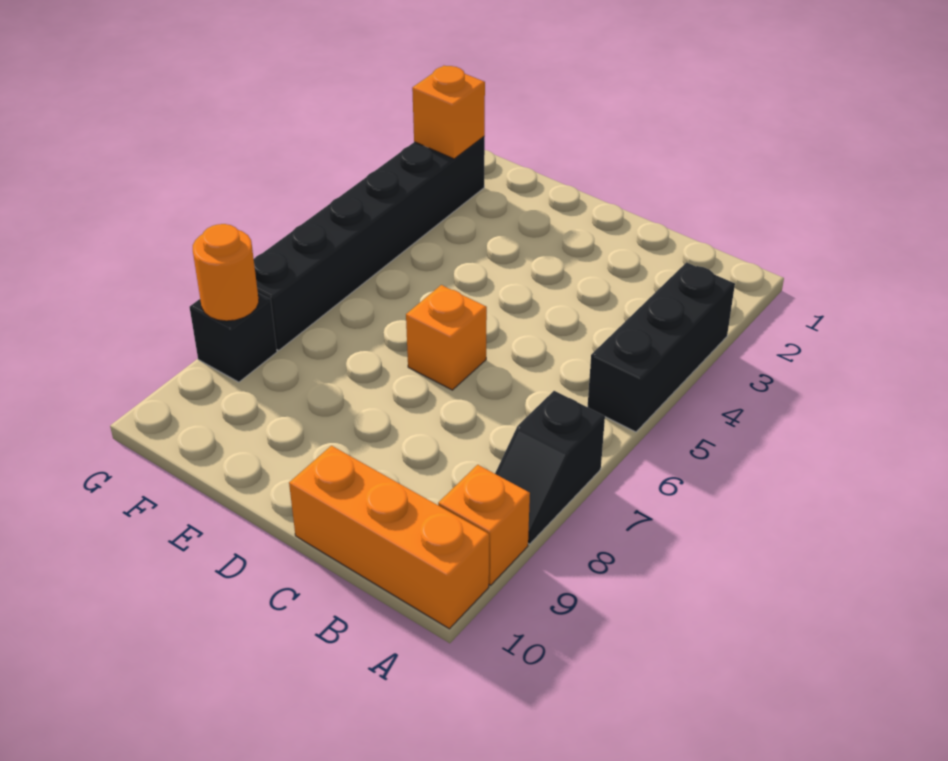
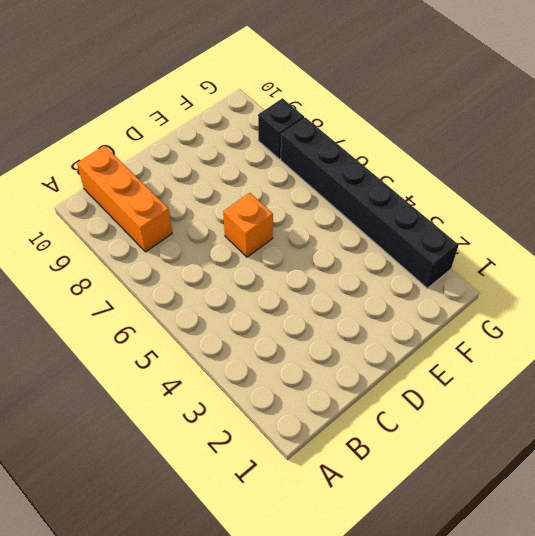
orange 1x3 brick [77,146,172,252] -> orange 1x3 brick turned to [289,446,489,629]
none -> black 1x3 brick [588,262,735,432]
none -> black 1x2 slope [495,391,605,544]

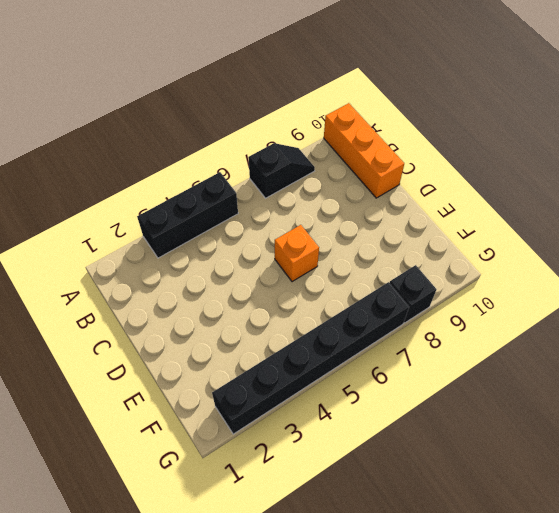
none -> orange 1x1 brick [438,465,530,585]
none -> orange 1x1 brick [412,66,485,159]

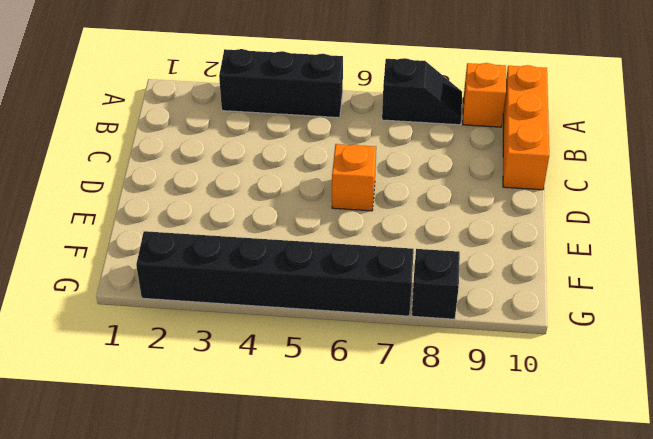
none -> orange 1x1 brick [412,66,485,159]
none -> orange 1x1 round brick [193,224,259,321]

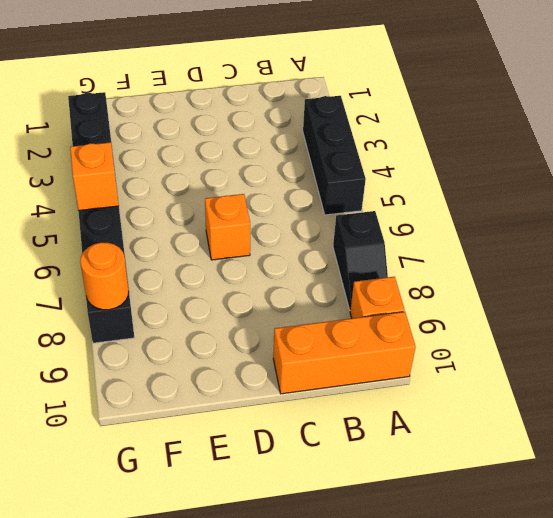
orange 1x1 brick [70,142,119,211] -> orange 1x1 brick moved to [412,66,485,159]

